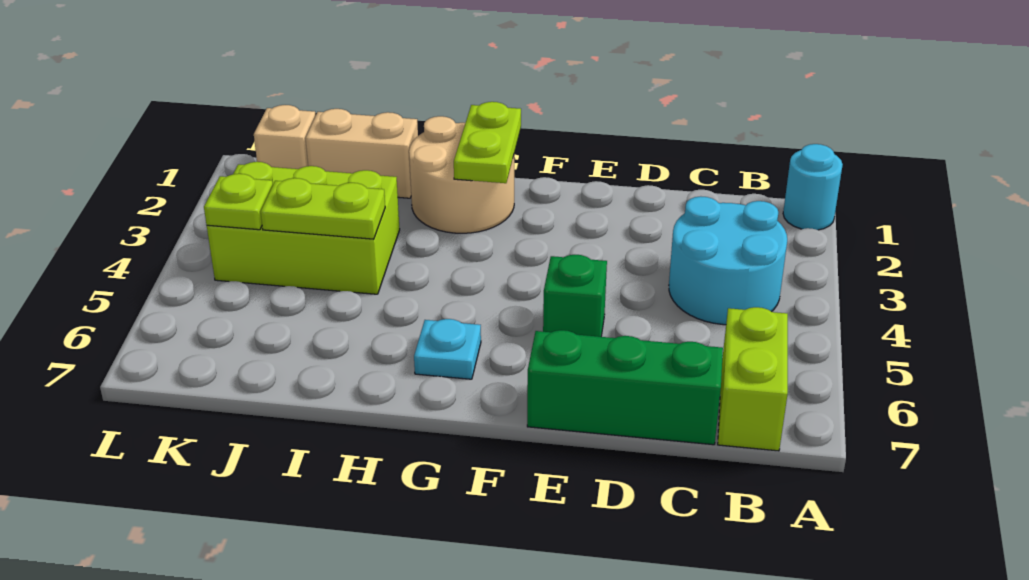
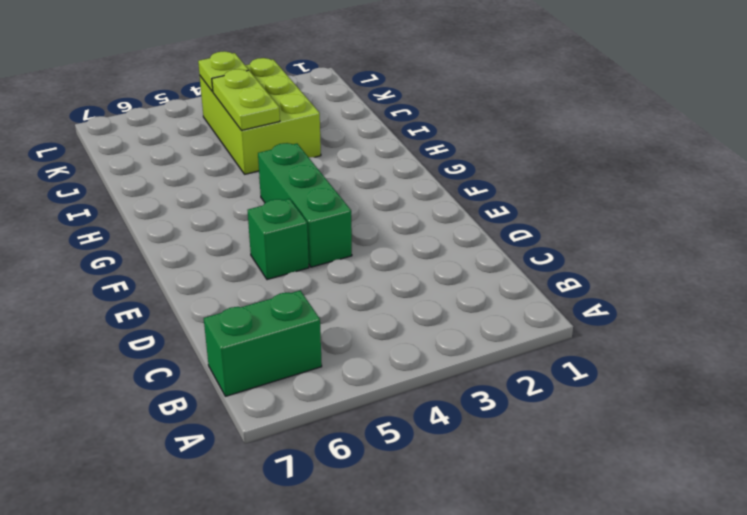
green 1x2 brick [204,291,322,396] -> lime 1x2 brick [718,307,788,451]
green 1x3 brick [258,143,352,267] -> green 1x3 brick moved to [527,330,723,445]
none -> cyan 1x1 round brick [783,144,843,230]
none -> cyan 2x2 round brick [669,196,787,325]
none -> tan 2x2 round brick [409,116,514,233]

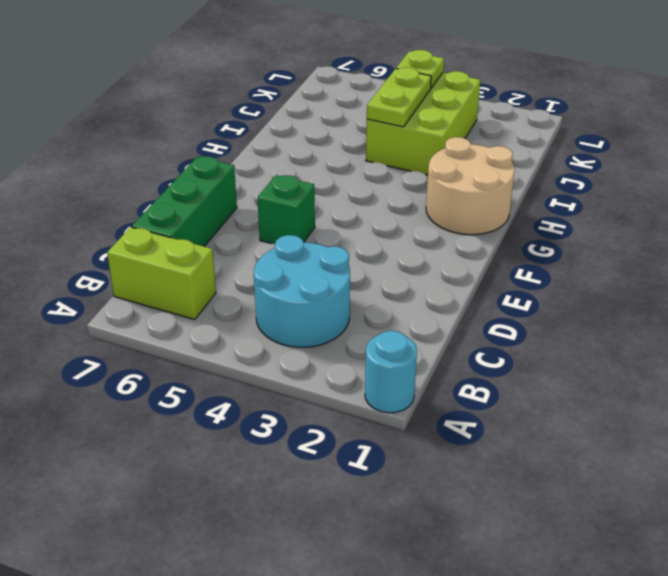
none -> cyan 1x1 plate [414,319,481,379]
none -> tan 1x2 brick [305,109,418,198]
none -> tan 1x1 brick [254,105,316,169]

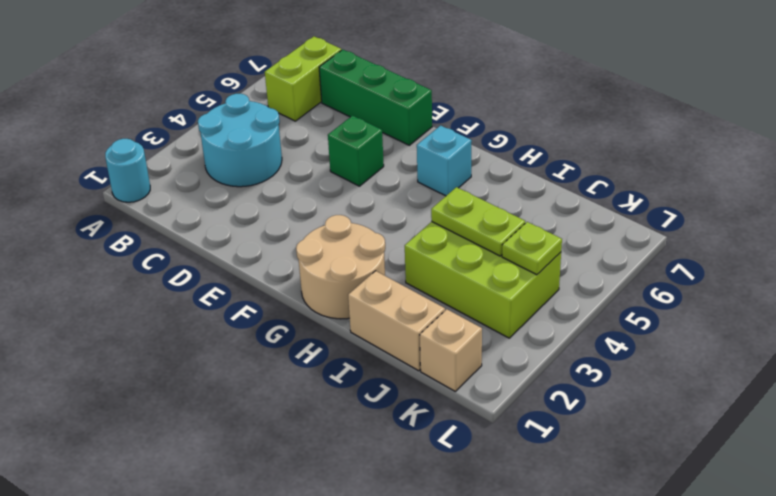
cyan 1x1 brick [417,125,472,196] -> cyan 1x1 plate [414,319,481,379]
none -> lime 1x2 plate [454,102,521,183]

